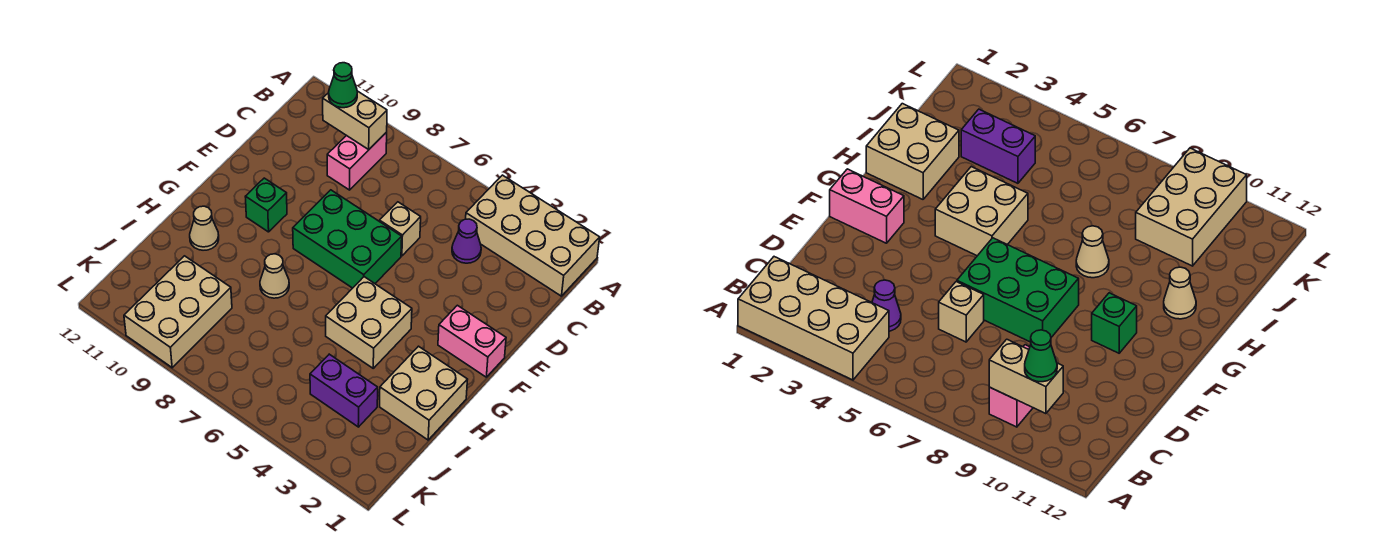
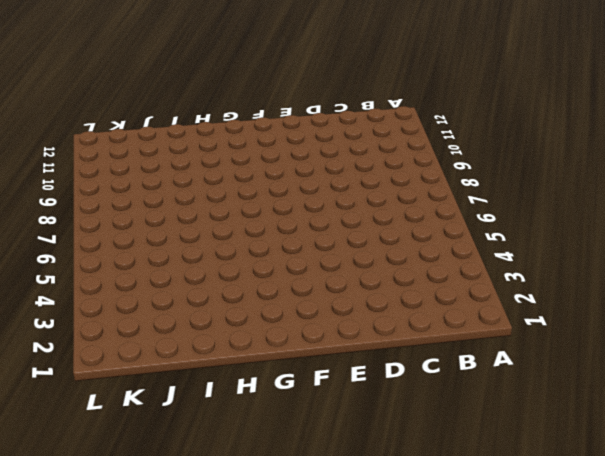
none -> tan 2x4 brick [466,175,600,296]
none -> pink 1x2 brick [327,132,387,190]
none -> purple 1x1 cone [452,219,481,263]

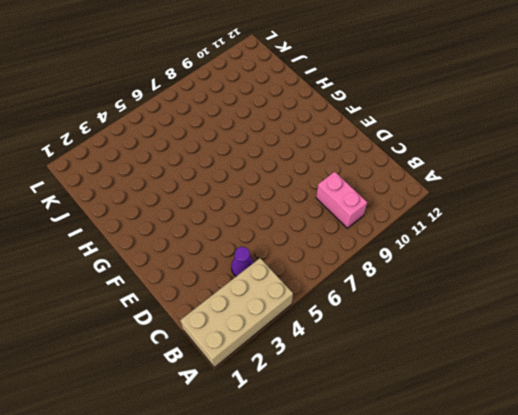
none -> tan 1x1 brick [379,202,421,256]
none -> green 2x3 brick [293,190,402,288]
none -> pink 1x2 brick [438,305,506,377]

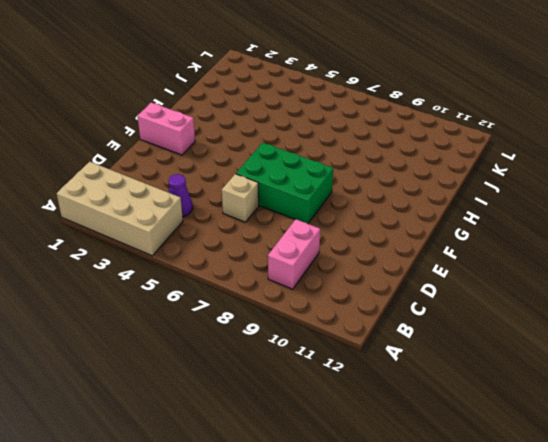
none -> green 1x1 brick [245,178,287,232]
none -> tan 2x2 brick [326,277,412,368]
none -> tan 2x2 brick [380,346,468,440]

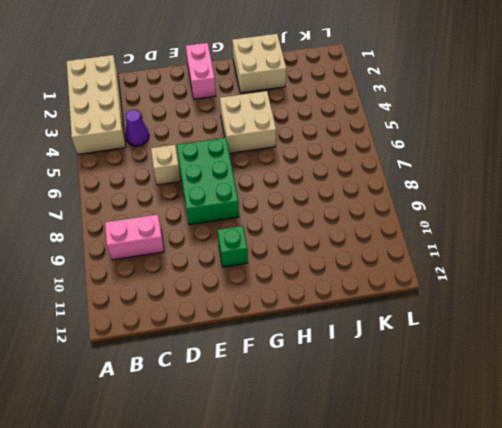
none -> tan 1x1 cone [260,254,289,298]
none -> tan 1x1 cone [190,206,219,250]
none -> purple 1x2 brick [310,354,378,427]

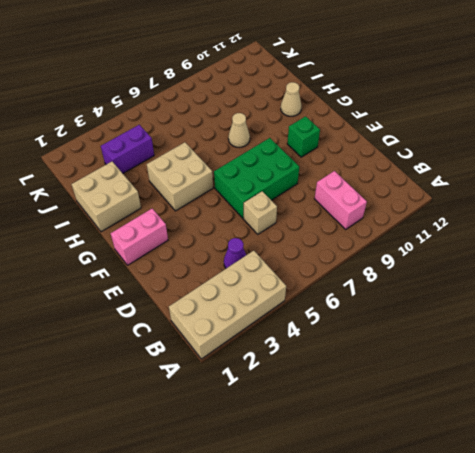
none -> tan 2x3 brick [124,256,232,368]
none -> tan 1x2 brick [323,91,387,149]
none -> green 1x1 cone [329,63,357,108]

